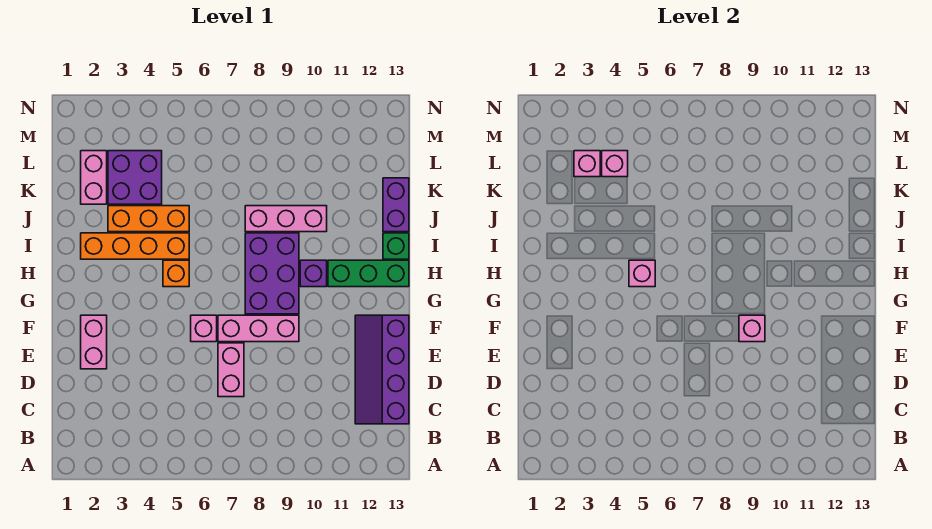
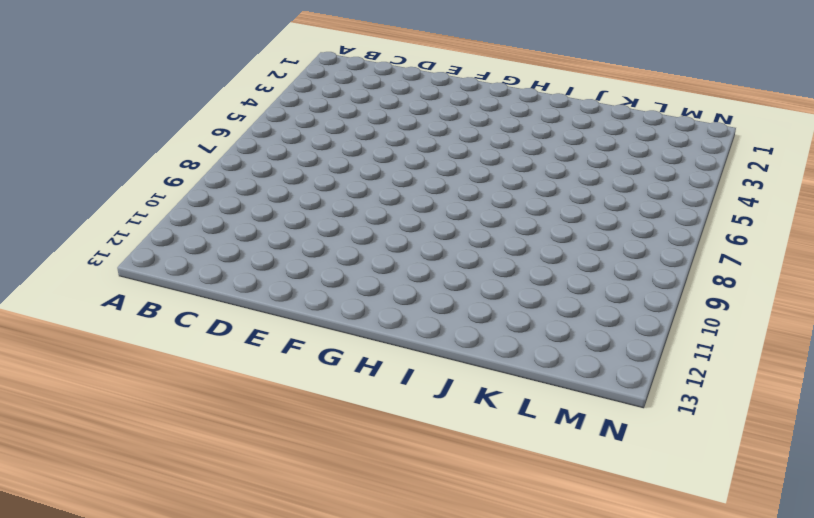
none -> purple 2x4 slope [355,315,409,424]
none -> pink 1x2 brick [218,343,244,397]
none -> pink 1x2 brick [81,315,107,369]

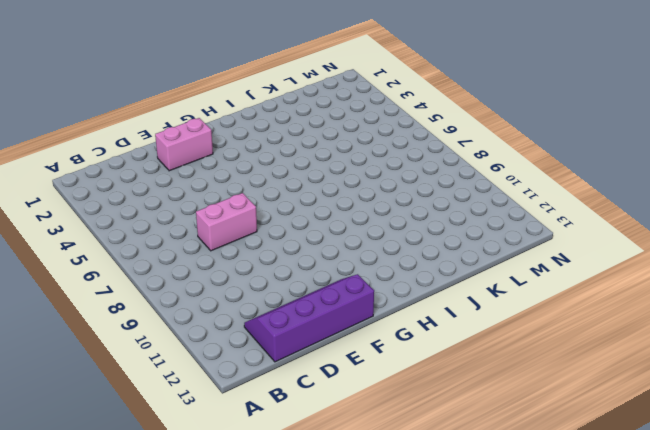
none -> pink 1x1 brick [191,315,217,342]
none -> pink 1x3 brick [218,315,299,342]
none -> purple 2x3 brick [245,233,299,314]

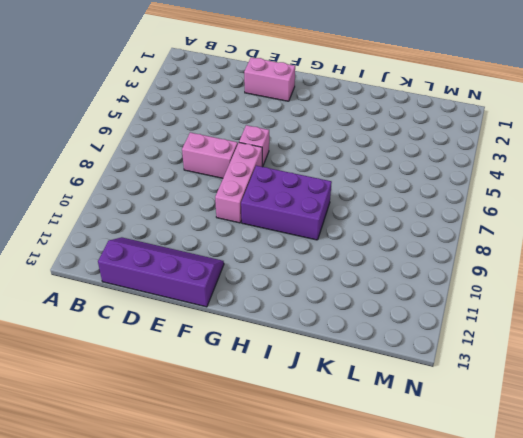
none -> orange 1x1 brick [163,260,189,287]
none -> purple 1x1 brick [300,260,327,287]
none -> green 1x3 brick [328,260,409,287]

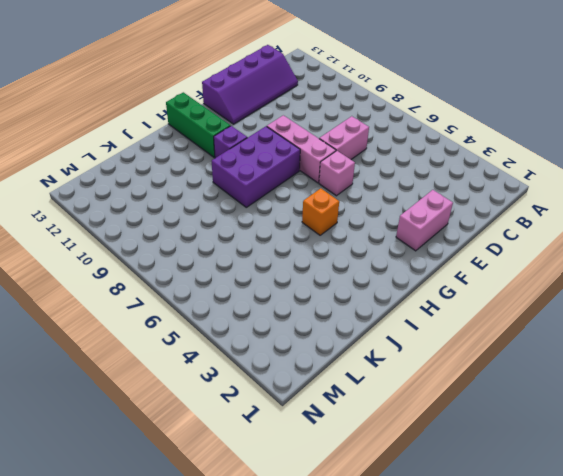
none -> orange 1x4 brick [81,233,189,259]
none -> green 1x1 brick [383,233,409,259]
none -> orange 1x3 brick [108,206,189,232]

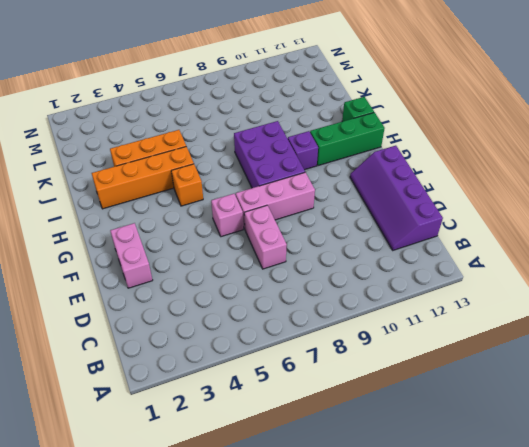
none -> pink 1x3 brick [245,206,327,232]
none -> purple 1x2 brick [383,178,409,232]
none -> pink 1x2 brick [81,151,107,204]

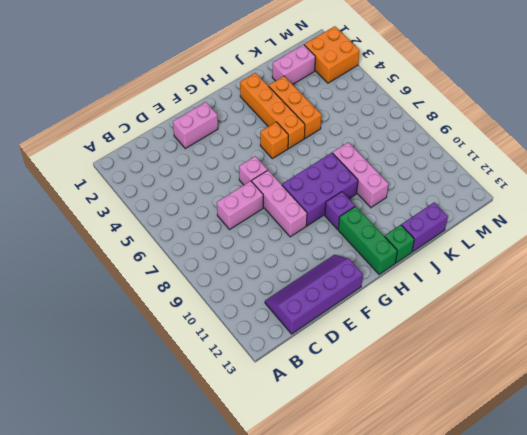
orange 2x2 brick [304,26,360,83] -> none
none -> purple 2x2 brick [108,151,162,204]
none -> pink 1x1 brick [739,315,765,342]
none -> pink 1x1 brick [629,260,655,287]

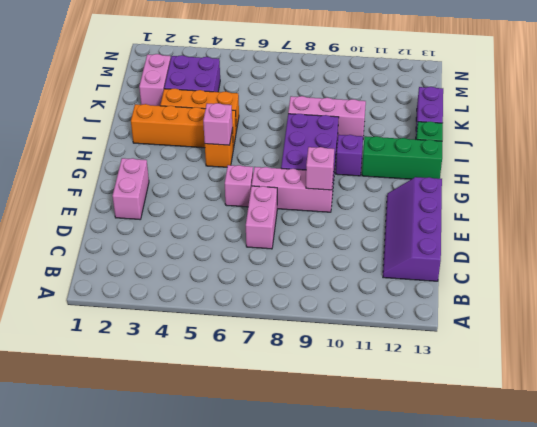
none -> pink 1x1 brick [574,151,600,177]
none -> pink 1x1 brick [602,151,628,177]

